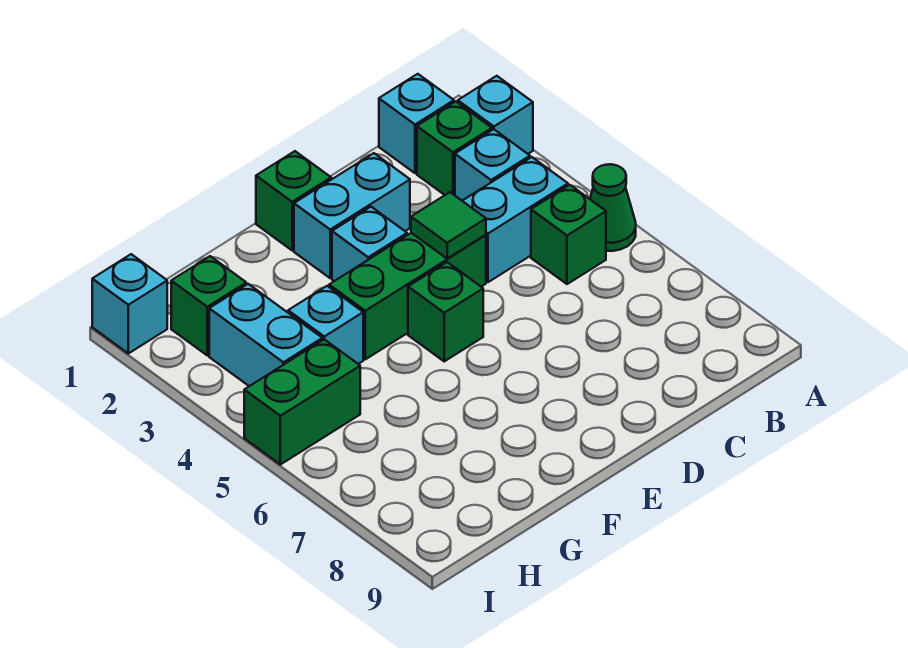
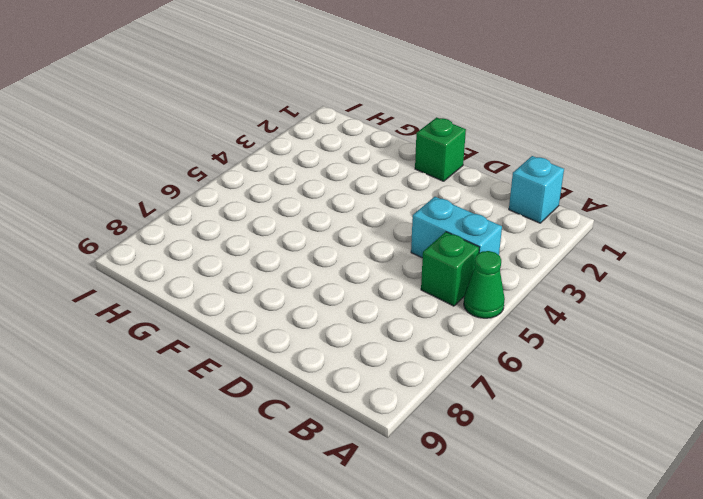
none -> cyan 1x1 brick [458,76,533,154]
none -> green 1x1 brick [417,102,492,195]
none -> cyan 1x1 brick [455,129,530,201]

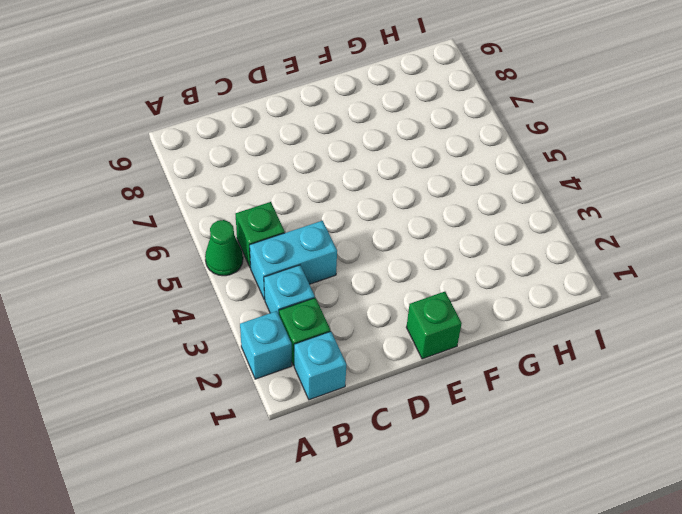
none -> cyan 1x2 brick [294,153,410,278]
none -> green 1x3 brick [329,233,486,359]
none -> cyan 1x1 brick [332,207,407,281]

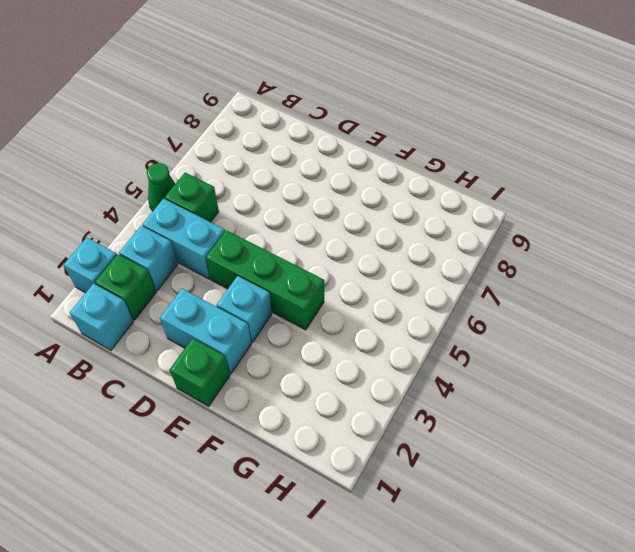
none -> green 1x1 brick [408,262,483,361]
none -> cyan 1x1 brick [288,286,363,364]
none -> green 1x1 brick [171,256,246,355]

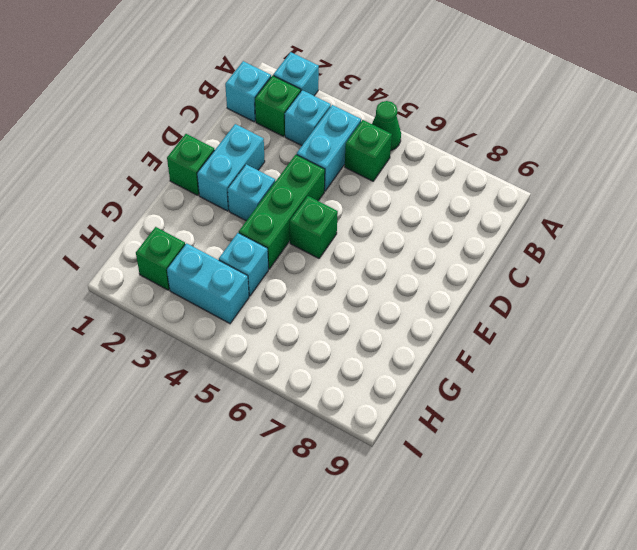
none -> green 1x2 brick [244,339,360,465]
none -> cyan 1x1 brick [92,254,167,353]
none -> green 1x1 tile [411,192,486,259]

